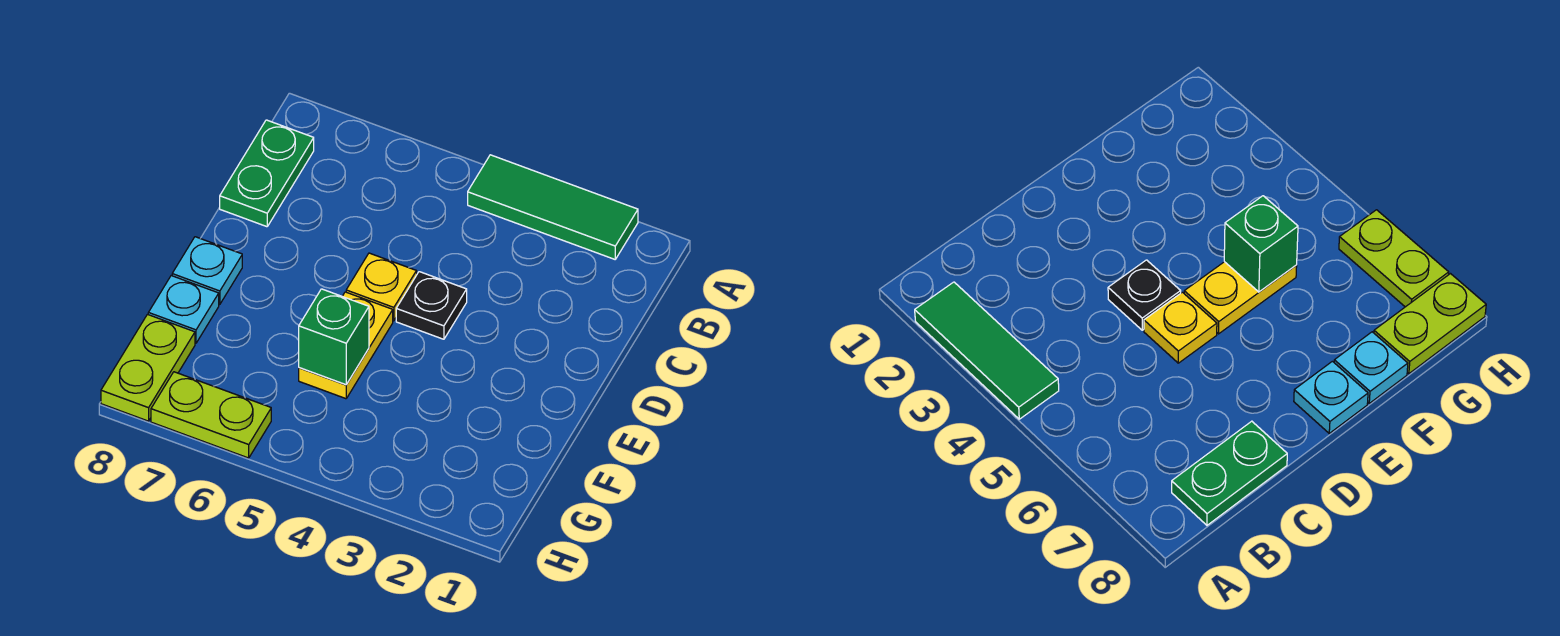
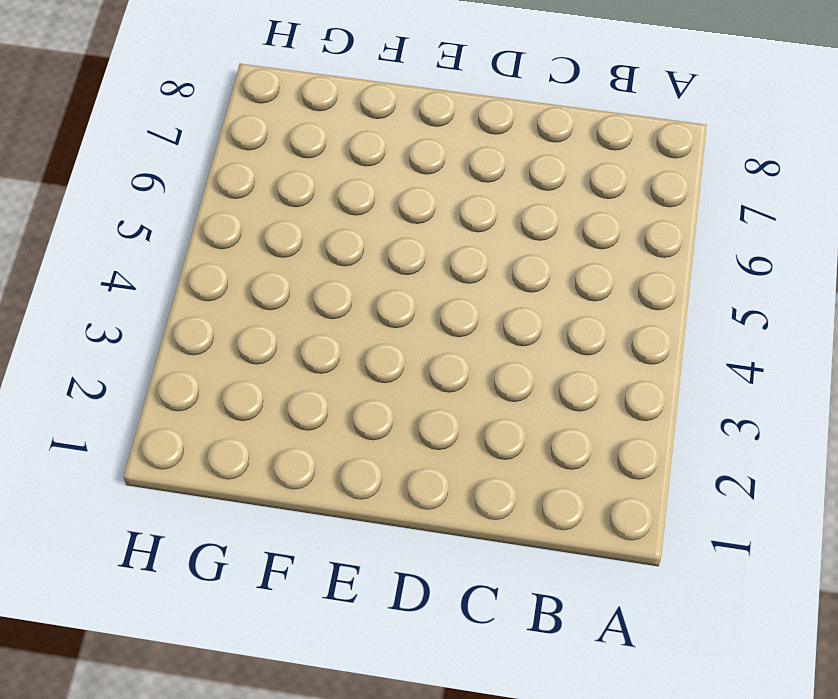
none -> green 1x3 tile [468,155,638,259]
none -> green 1x2 plate [220,120,314,227]

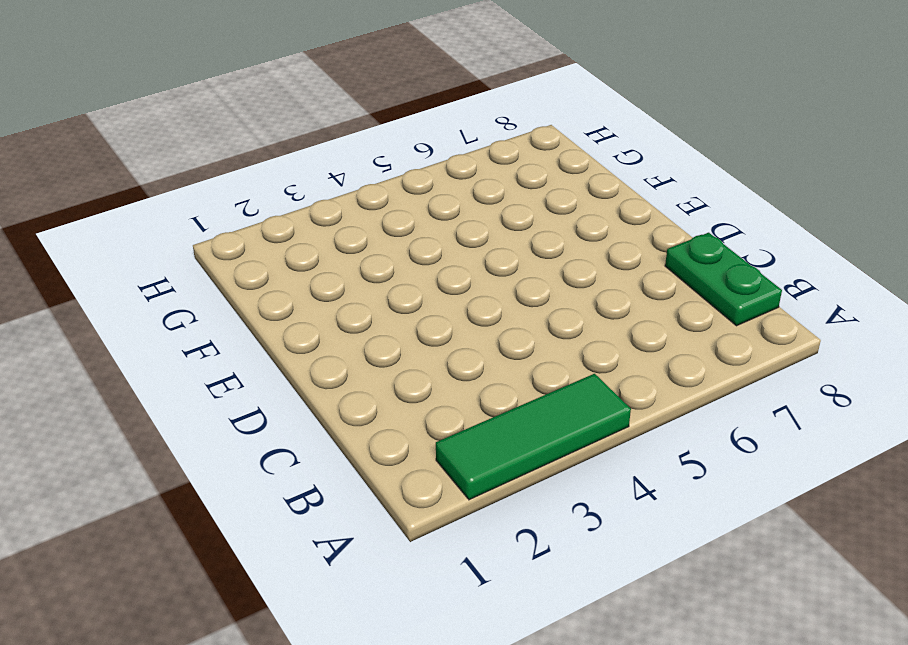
none -> black 1x1 plate [396,272,467,339]
none -> yellow 1x1 plate [346,253,417,321]

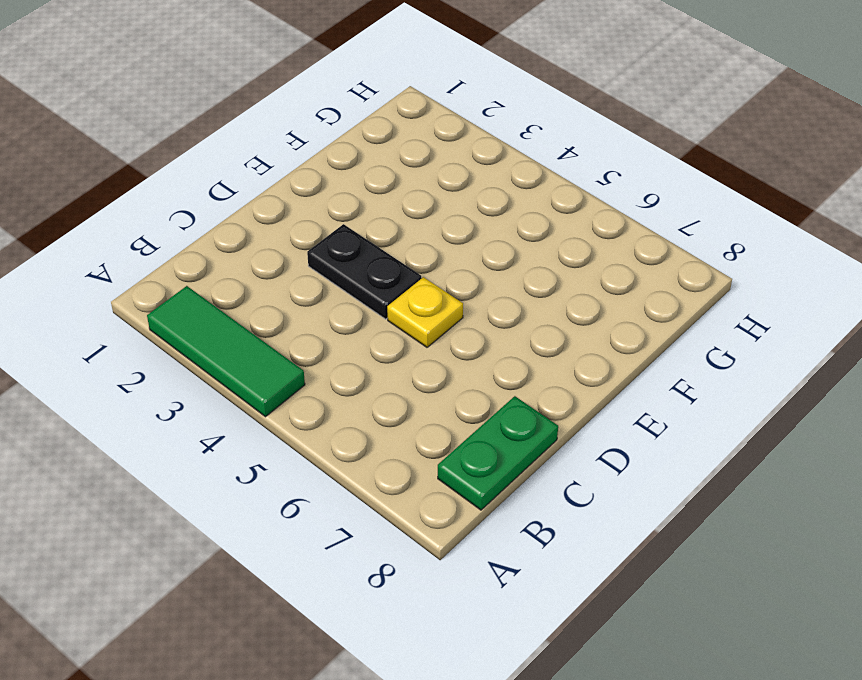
black 1x2 plate [307,224,422,319] -> black 1x1 plate [396,272,467,339]
none -> yellow 1x2 plate [299,292,393,399]
none -> cyan 1x1 plate [172,237,242,305]

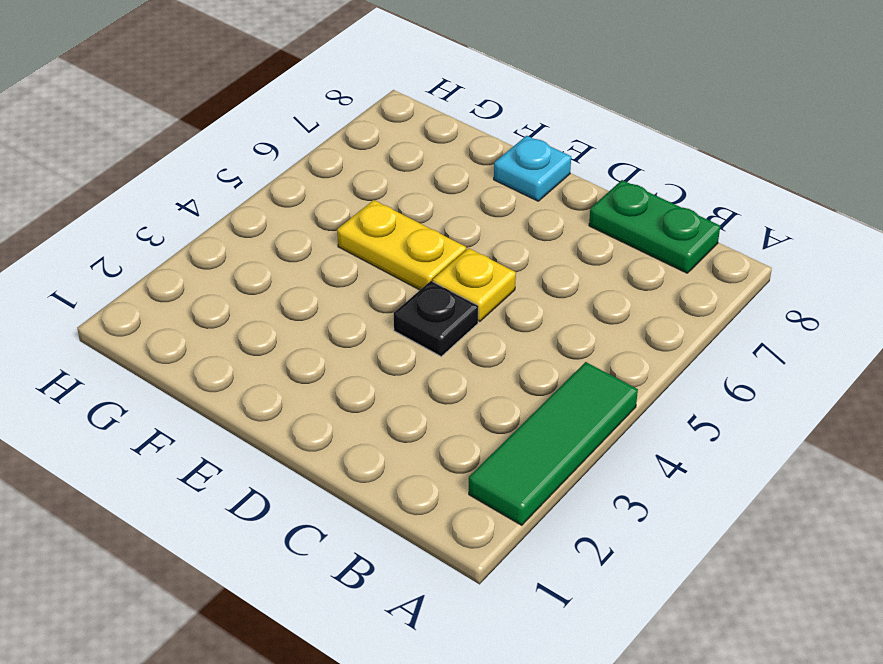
none -> cyan 1x1 plate [148,276,219,343]
none -> lime 1x2 plate [101,314,195,421]

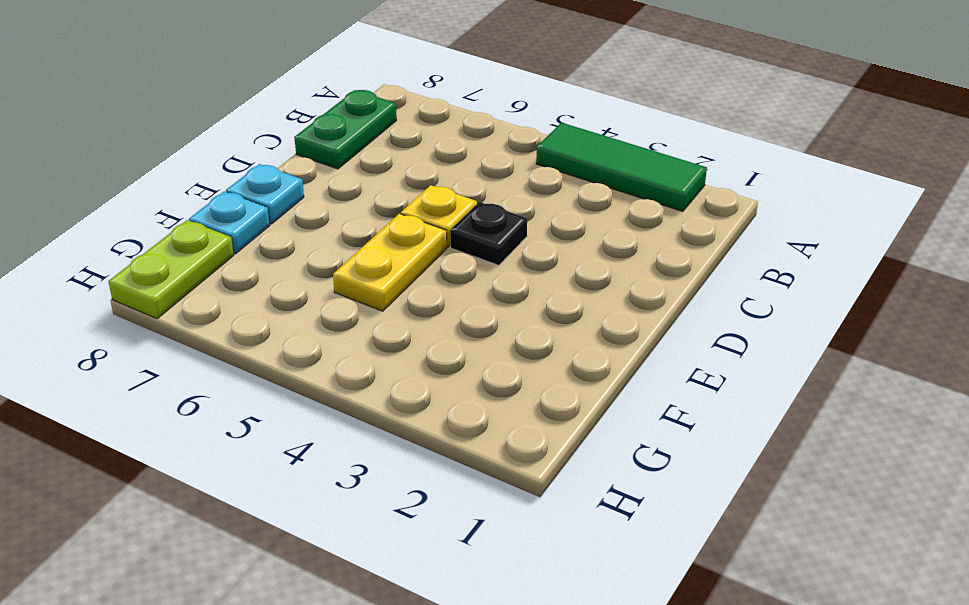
none -> lime 1x2 plate [151,372,271,458]
none -> green 1x1 brick [299,289,369,385]

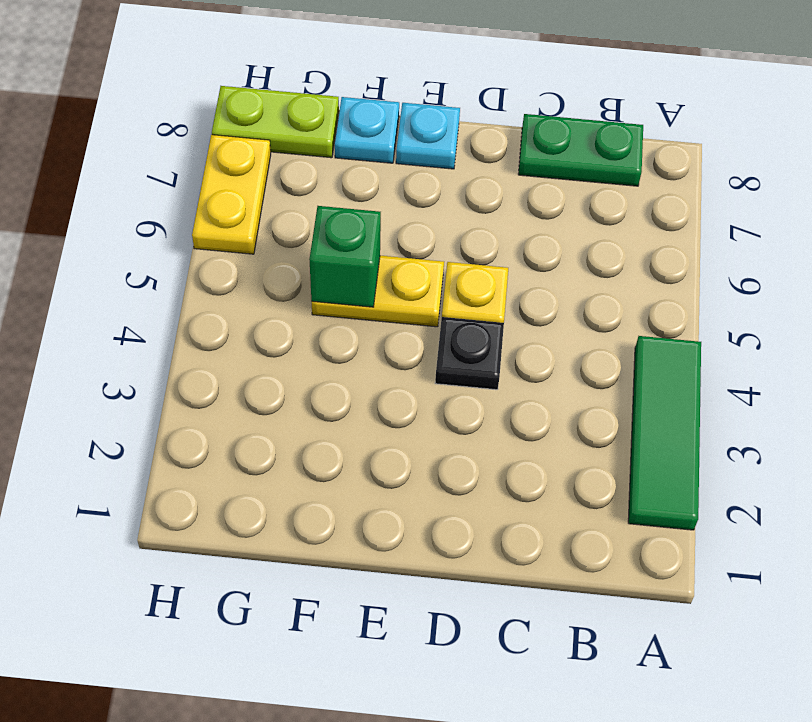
yellow 1x2 plate [192,135,271,254] -> lime 1x2 plate [151,372,271,458]

